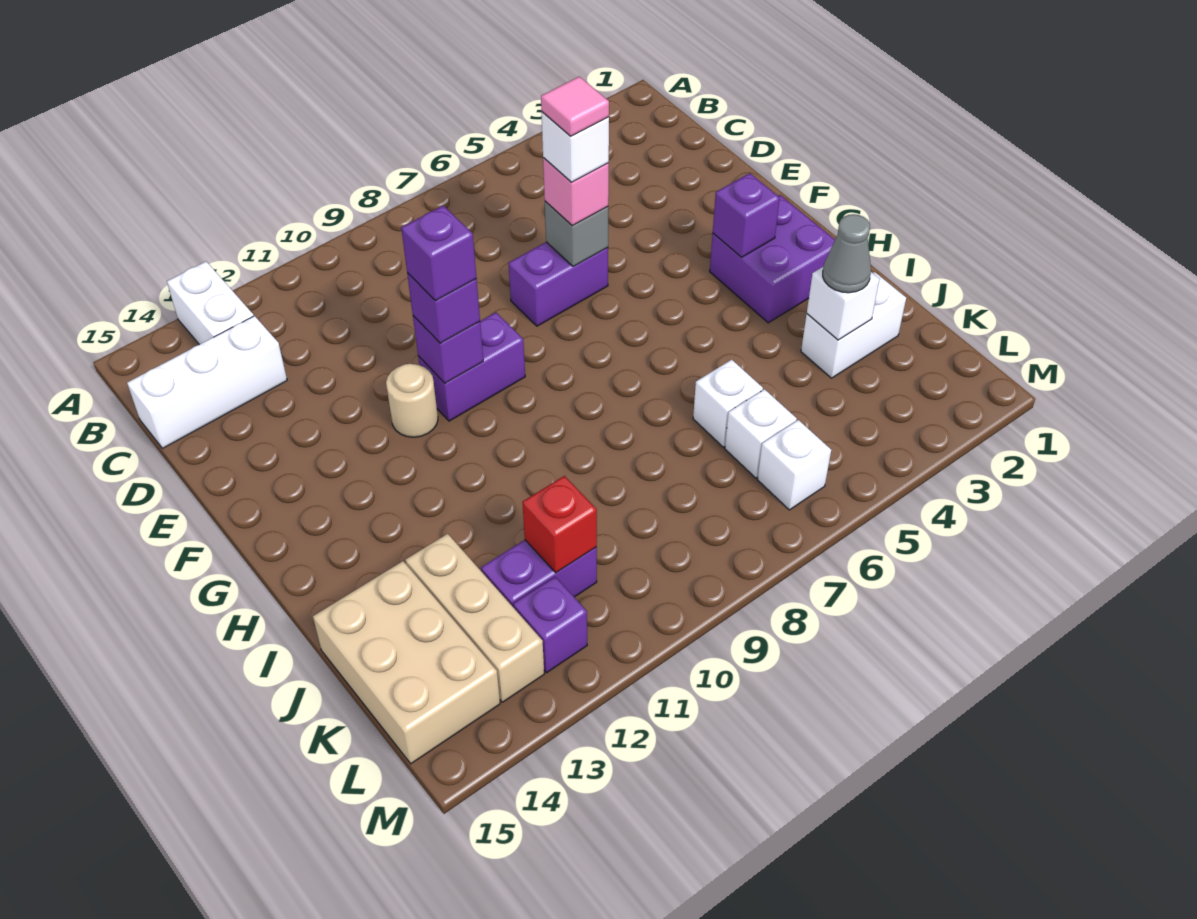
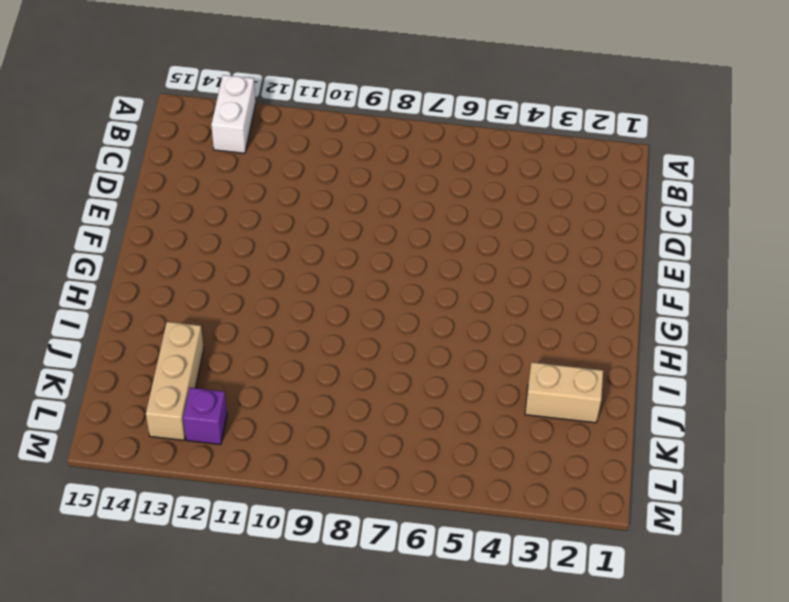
tan 1x2 brick [525,362,603,423] -> white 1x2 brick [801,272,906,378]
none -> white 1x3 brick [127,316,287,448]
none -> purple 1x2 brick [509,242,608,326]
none -> purple 1x2 brick [418,312,525,421]

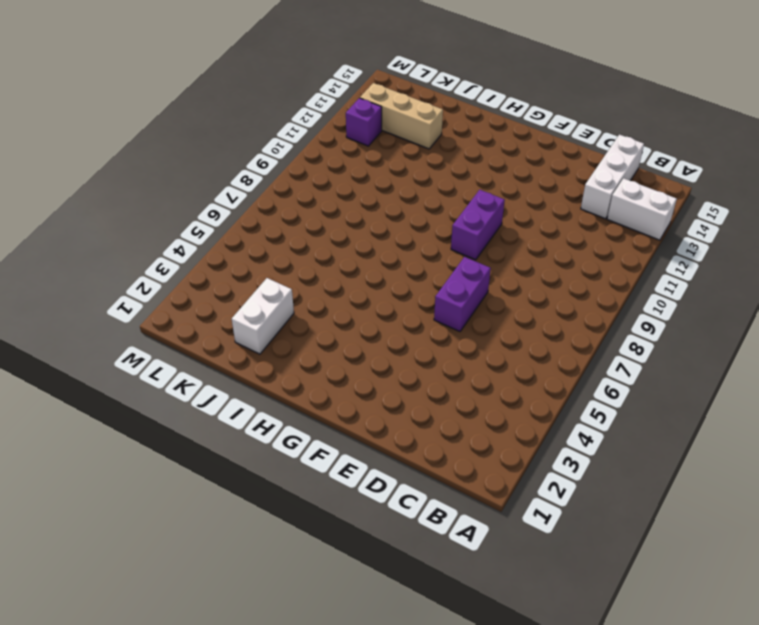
none -> tan 1x1 round brick [386,364,438,437]
none -> purple 2x2 brick [710,195,835,323]
none -> white 1x1 brick [693,360,763,447]

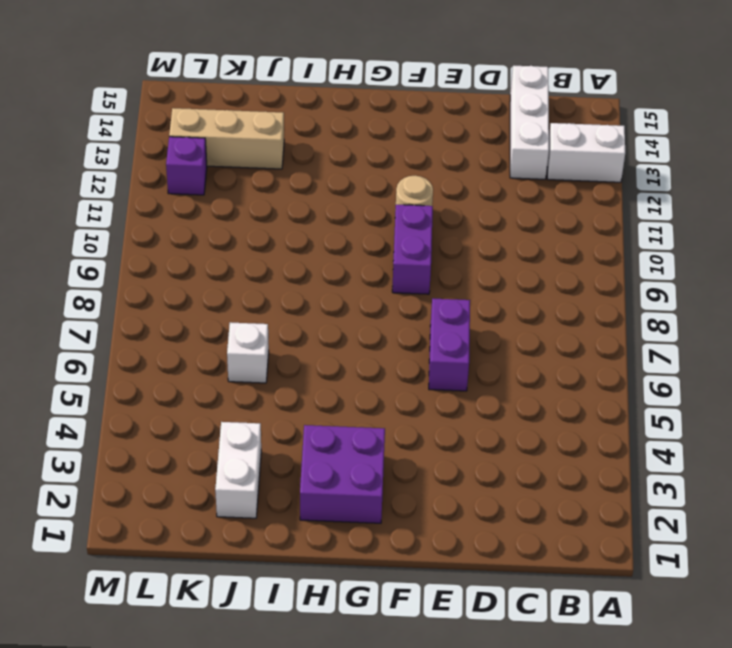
none -> tan 2x3 brick [313,561,500,764]
none -> white 1x1 brick [725,389,797,478]
none -> purple 1x2 brick [481,540,597,607]

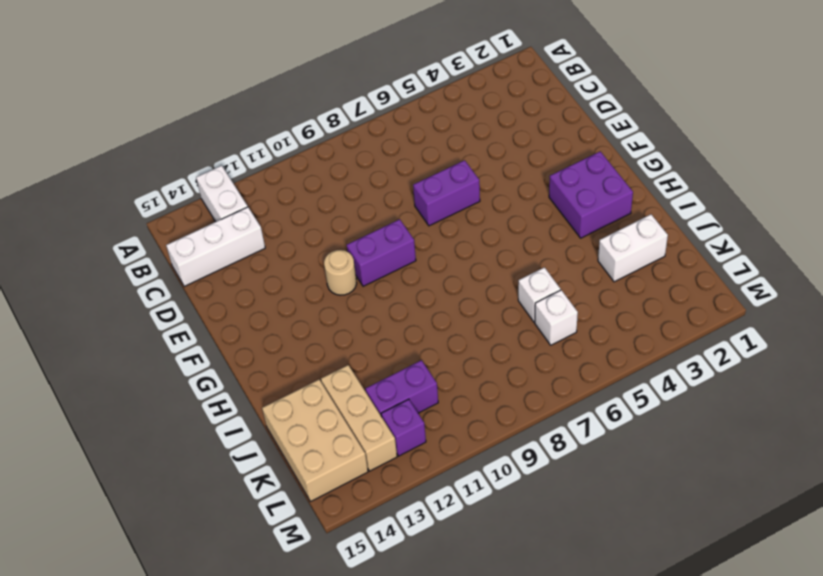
none -> white 1x1 brick [757,420,831,510]
none -> grey 1x1 brick [545,201,608,266]
none -> purple 1x1 brick [413,316,483,383]

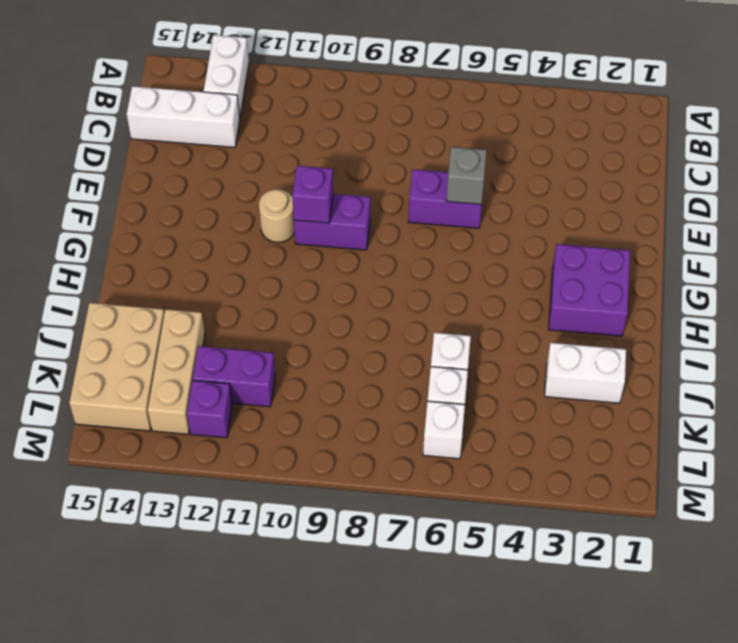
none -> purple 1x1 brick [713,173,780,257]
none -> white 1x1 brick [807,267,880,340]
none -> red 1x1 brick [522,476,597,573]

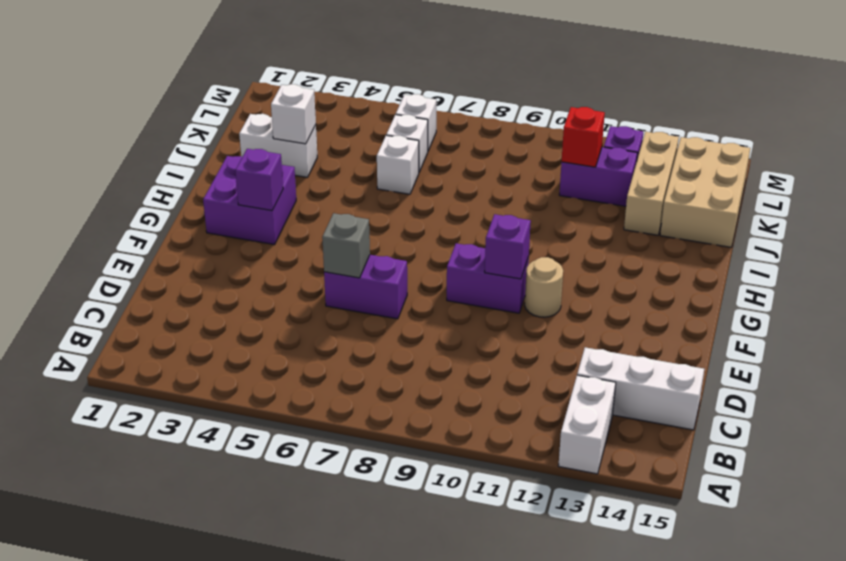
none -> pink 1x1 brick [543,158,609,225]
none -> purple 1x1 brick [407,273,480,343]
none -> grey 1x1 cone [823,214,871,293]

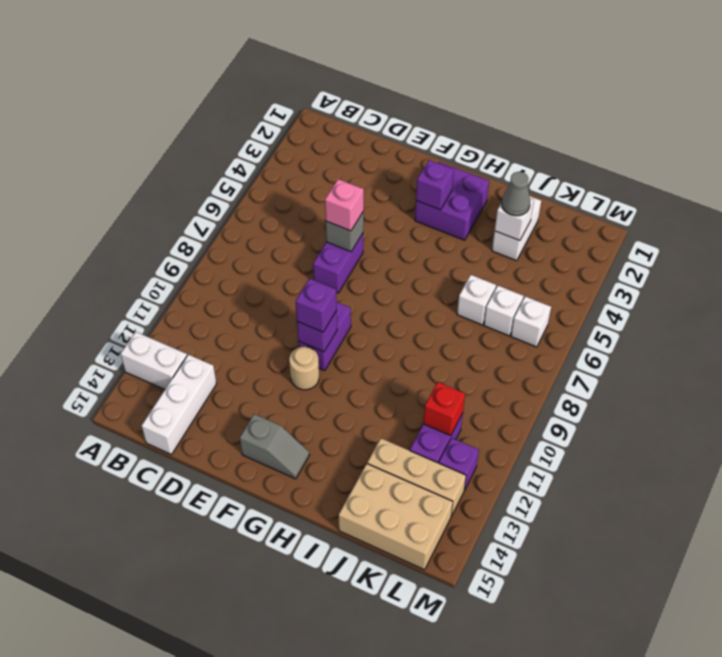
grey 1x2 slope [240,414,309,479] -> none
none -> white 1x1 brick [541,112,609,182]
none -> purple 1x1 brick [401,205,476,301]
none -> pink 1x1 tile [541,76,609,136]

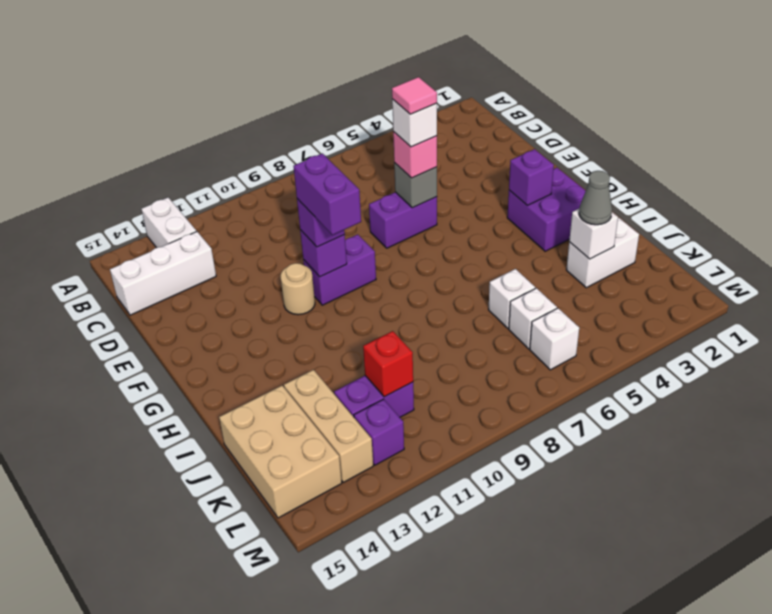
purple 1x2 brick [293,154,361,235] -> purple 1x1 brick [401,205,476,301]

